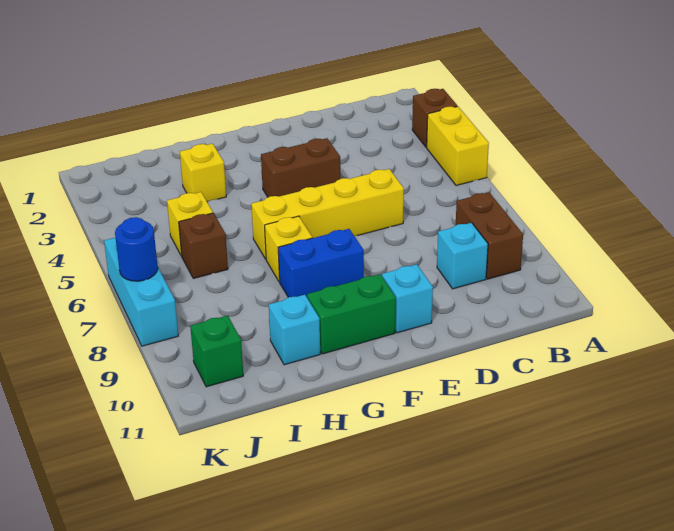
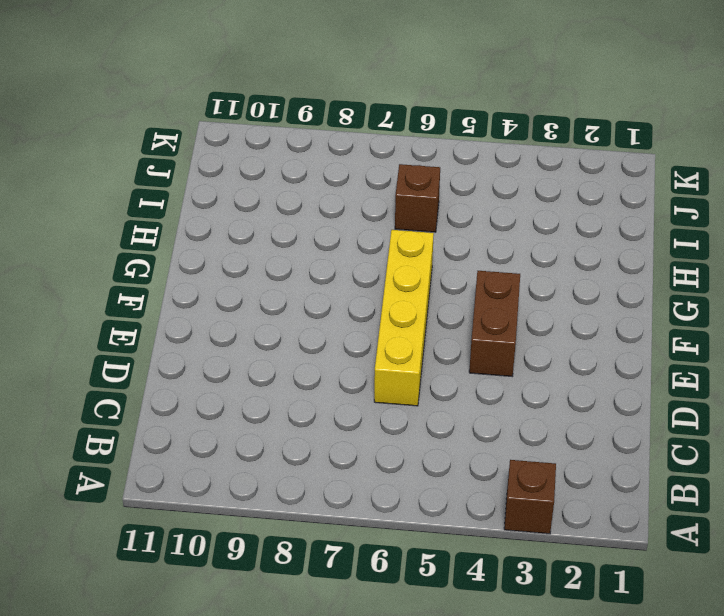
none -> yellow 1x2 brick [427,106,489,186]
none -> brown 1x2 brick [456,192,523,279]
none -> cyan 1x1 brick [437,223,488,289]

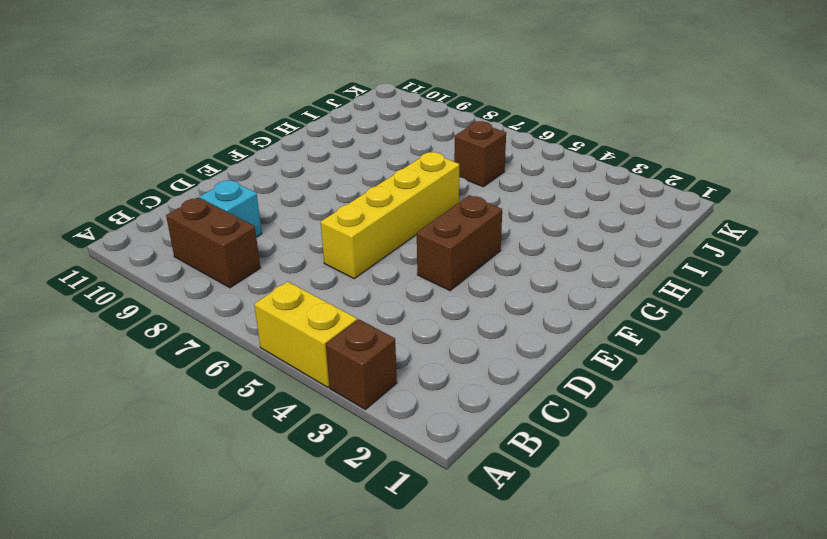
none -> cyan 1x1 brick [382,264,433,333]
none -> blue 1x2 brick [278,229,364,297]
none -> green 1x2 brick [307,274,396,354]

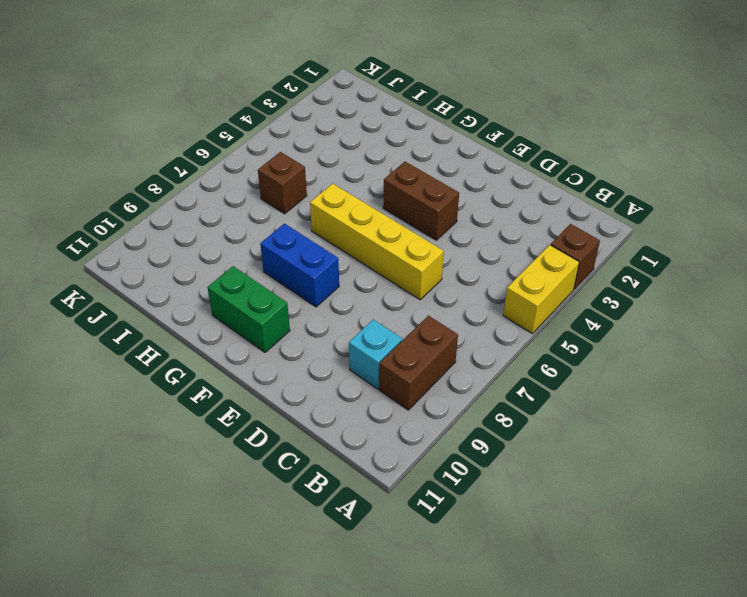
none -> cyan 1x1 brick [382,264,433,333]
none -> yellow 1x1 brick [265,216,312,282]
none -> yellow 1x1 brick [180,144,226,202]

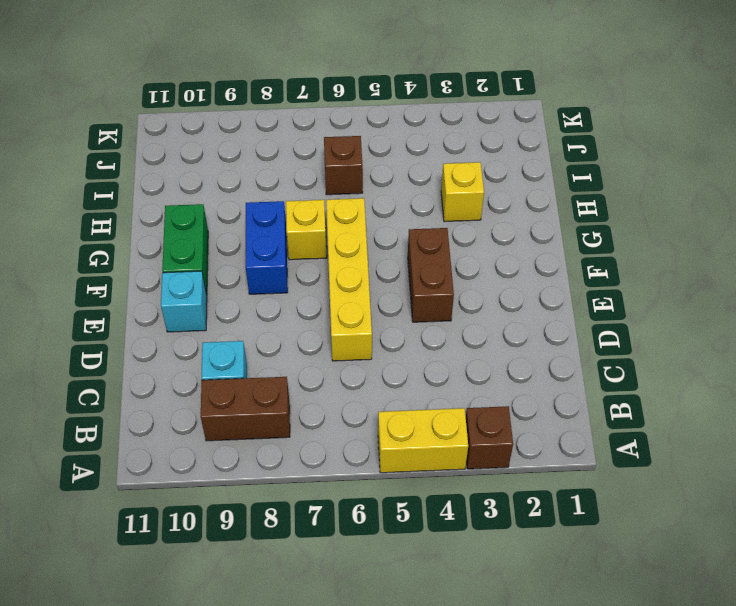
none -> cyan 1x1 brick [269,295,320,365]
none -> yellow 1x1 brick [167,192,213,256]
none -> green 1x1 brick [190,315,243,387]

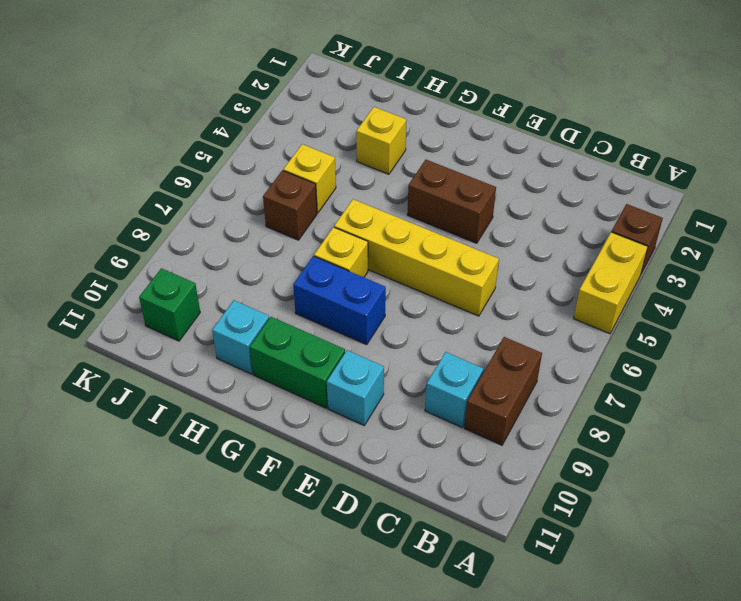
none -> cyan 1x3 brick [104,238,178,346]
none -> blue 1x1 round brick [115,217,158,281]

